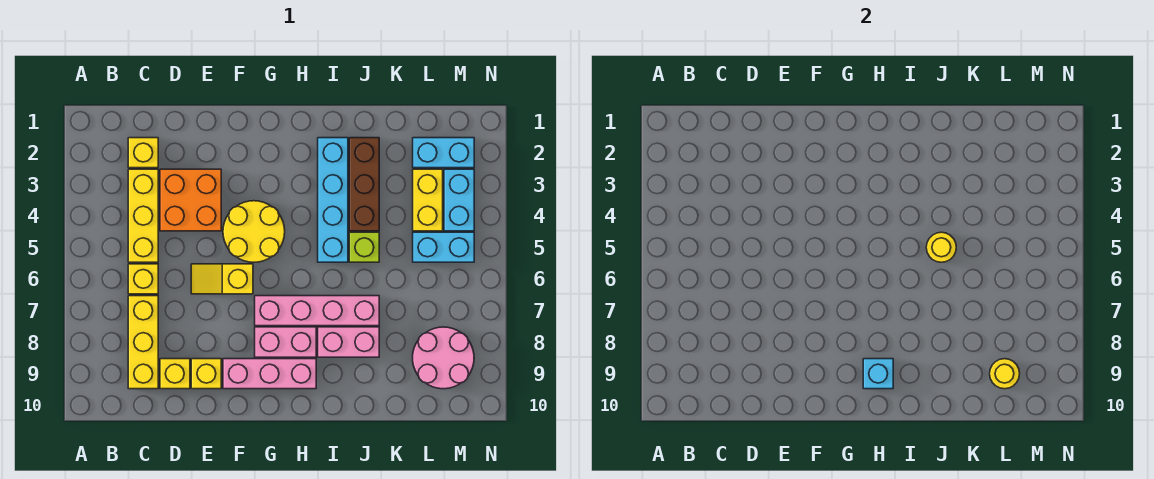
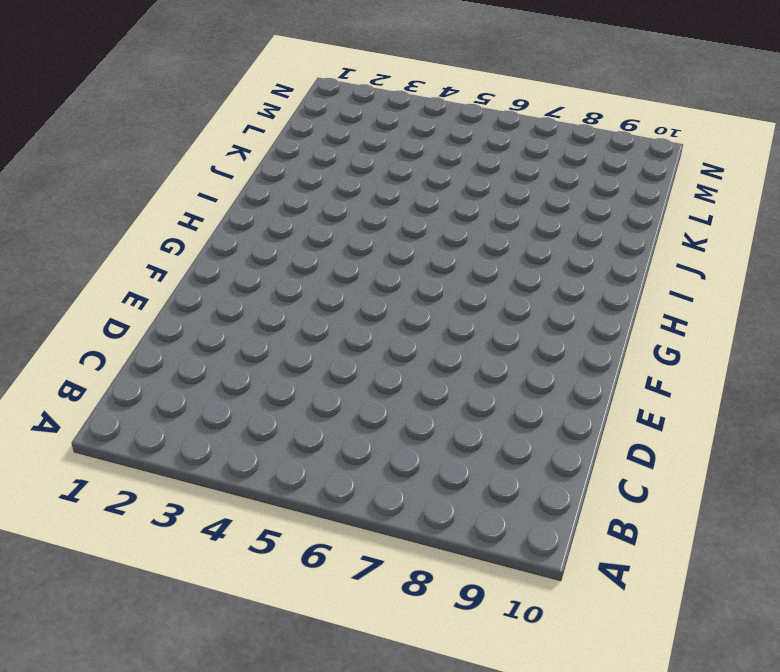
none -> yellow 1x1 brick [128,138,158,168]
none -> yellow 1x3 brick [128,169,158,262]
none -> yellow 1x1 brick [128,264,158,294]

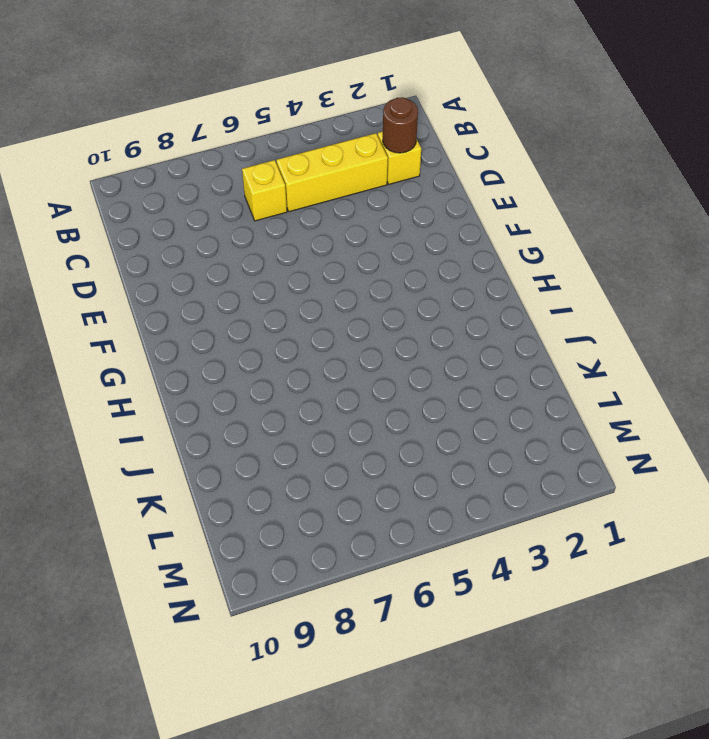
brown 1x1 round brick [383,97,418,153] -> none
none -> yellow 1x3 brick [128,296,158,389]
none -> orange 2x2 brick [160,169,221,231]
none -> yellow 1x1 brick [160,359,190,389]

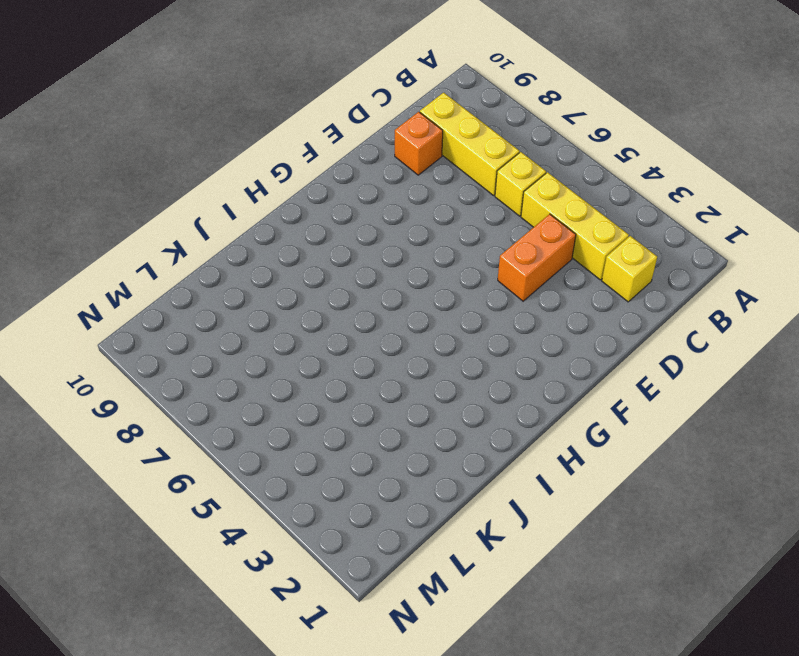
orange 1x2 brick [498,214,576,301] -> orange 2x2 brick [160,169,221,231]
orange 1x1 brick [395,112,443,175] -> yellow 1x1 brick [160,359,190,389]
none -> yellow 1x2 slope [191,264,253,294]
none -> yellow 1x1 brick [191,359,221,389]
none -> yellow 2x2 round brick [223,201,285,262]

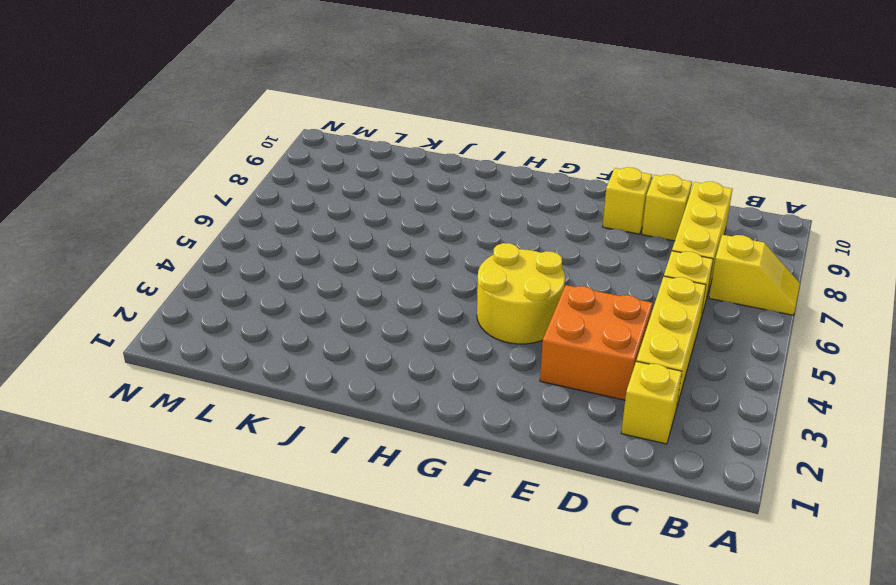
yellow 1x2 slope [709,235,800,315] -> yellow 1x2 slope moved to [191,264,253,294]
none -> pink 1x3 brick [223,359,316,389]
none -> pink 1x4 brick [255,296,379,326]
none -> pink 1x2 brick [255,327,316,357]

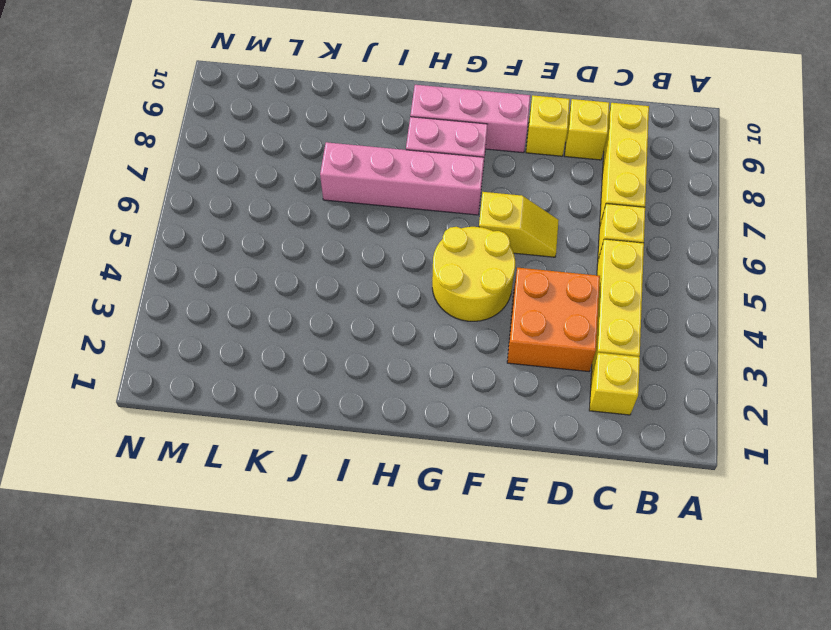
none -> cyan 1x4 brick [318,138,348,262]
none -> pink 1x2 brick [318,327,379,357]
none -> brown 1x3 brick [349,138,379,231]

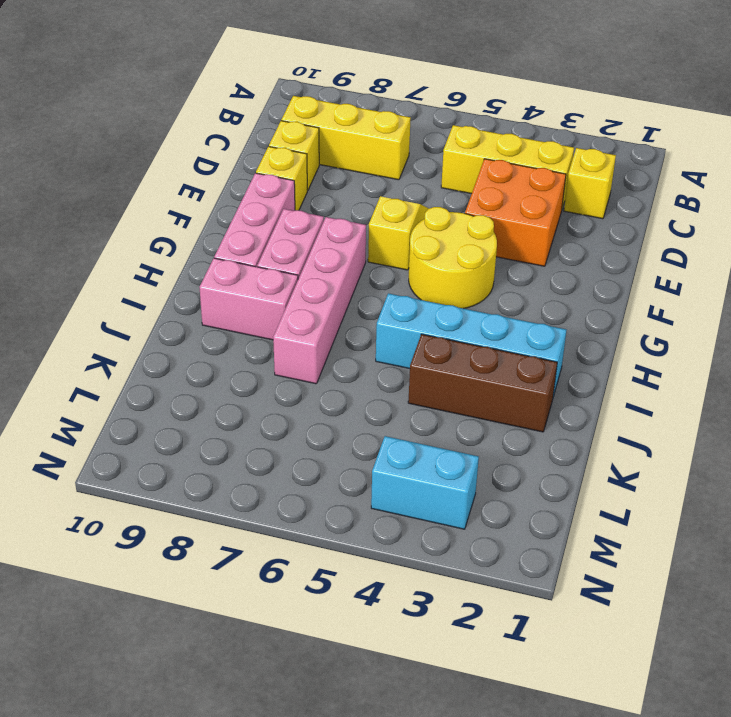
pink 1x2 brick [200,258,298,340] -> pink 1x2 brick turned to [318,327,379,357]
none -> yellow 1x1 brick [128,264,158,294]
none -> lime 1x1 brick [349,232,379,262]
none -> cyan 1x2 brick [413,138,474,168]

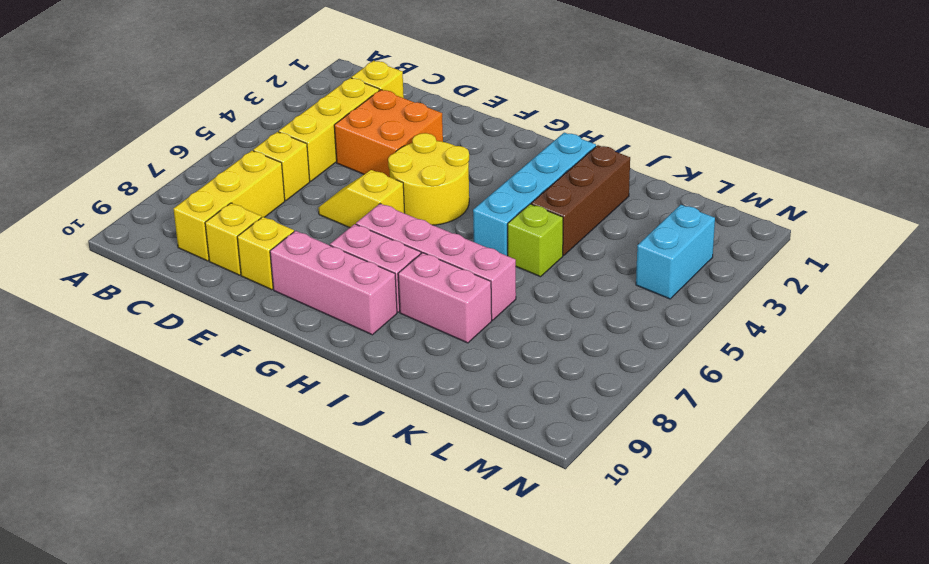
none -> cyan 1x2 brick [413,138,474,168]
none -> yellow 1x2 brick [413,169,443,231]
none -> cyan 1x2 brick [413,232,474,262]

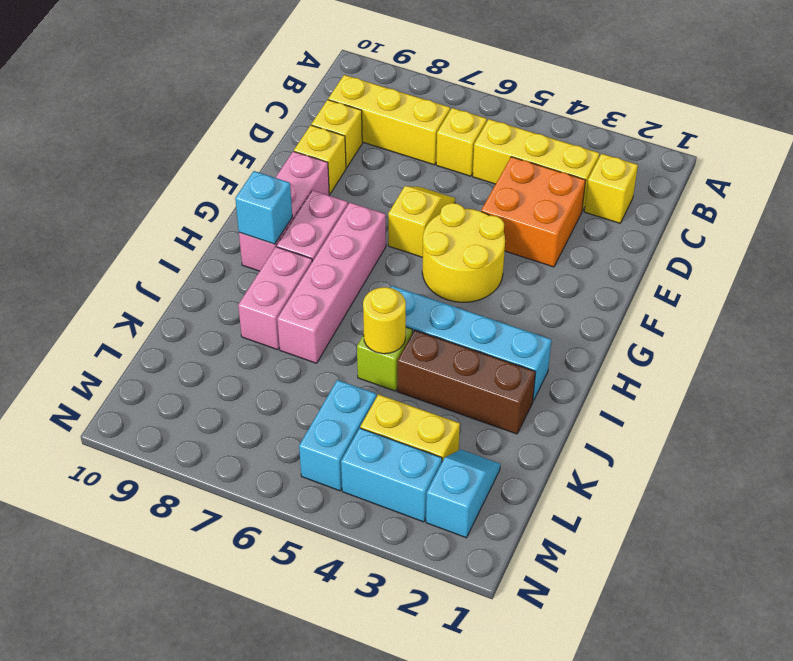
cyan 1x2 slope [426,450,500,538] -> cyan 1x2 brick [413,138,474,168]
none -> pink 2x2 round brick [413,327,474,389]
none -> yellow 1x1 round brick [990,359,1020,389]

